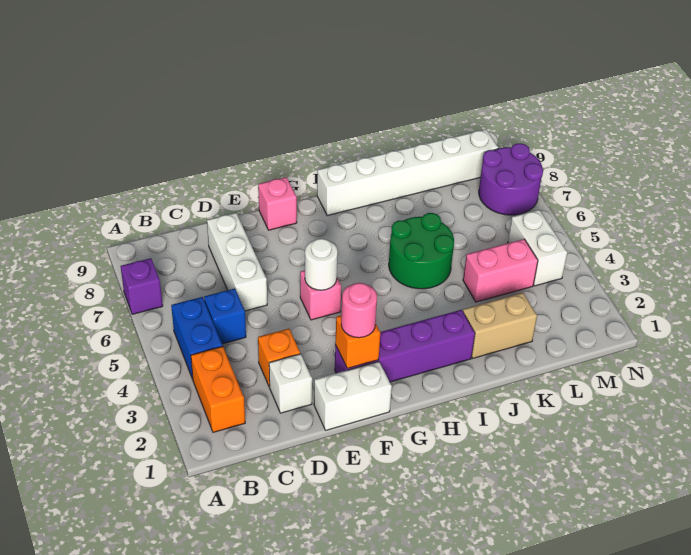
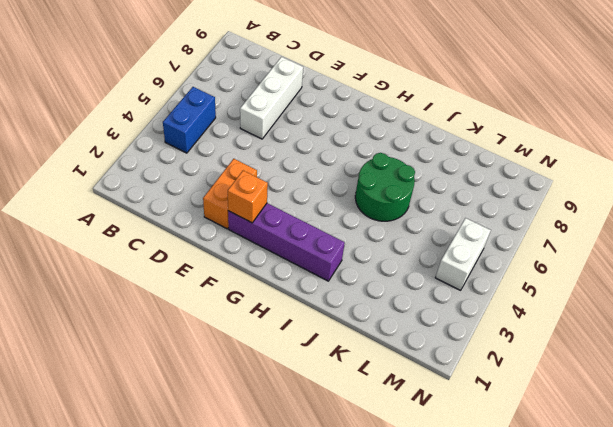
orange 1x2 brick [203,159,257,229] -> orange 1x2 brick moved to [191,346,245,432]
none -> purple 1x1 brick [121,258,163,314]
none -> blue 1x1 brick [204,289,246,344]
none -> white 1x1 brick [269,354,312,413]

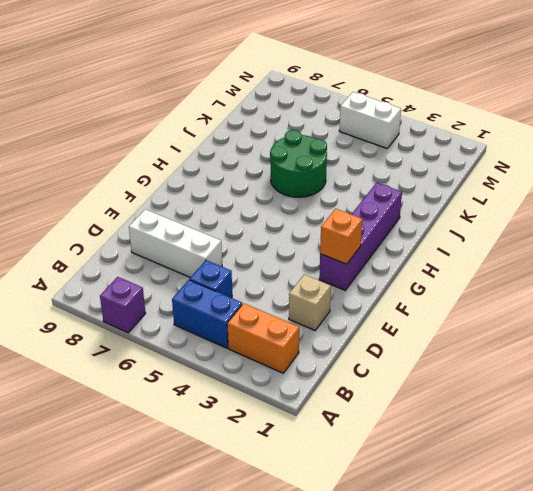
tan 1x1 brick [289,274,331,330] -> white 1x1 brick [269,354,312,413]
none -> orange 1x1 brick [258,329,300,387]
none -> white 1x2 brick [314,361,392,430]
none -> pink 1x1 brick [300,270,341,320]

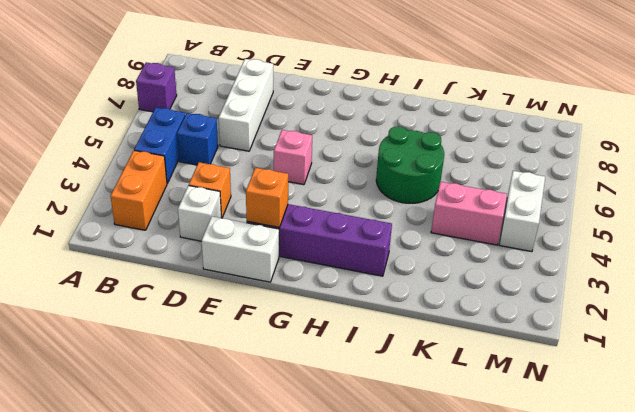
none -> pink 1x1 brick [258,177,297,230]
none -> white 1x6 brick [317,129,498,216]
none -> tan 1x2 brick [463,293,537,358]

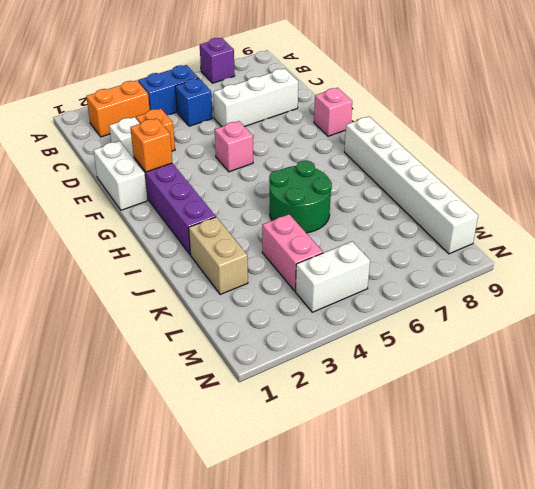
none -> purple 2x2 round brick [479,143,543,215]
none -> white 1x1 round brick [305,239,338,290]
none -> pink 1x1 round brick [341,283,377,338]

